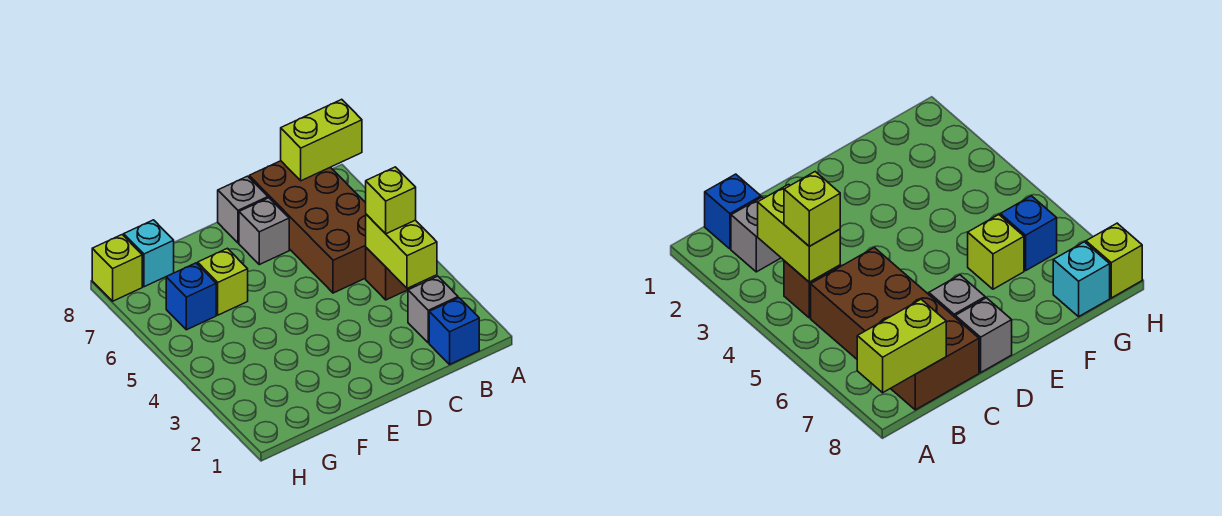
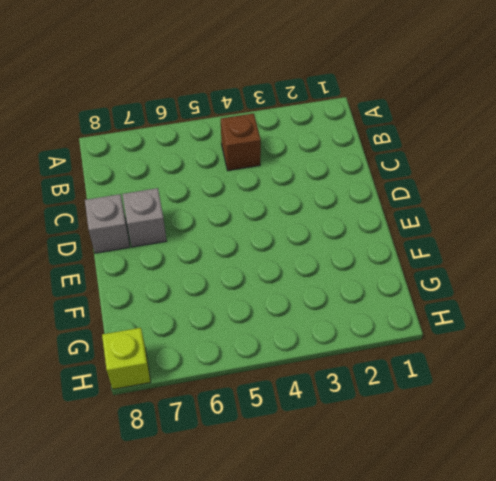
none -> blue 1x1 brick [429,298,479,364]
none -> grey 1x1 brick [408,276,458,343]
none -> brown 2x4 brick [249,161,366,293]

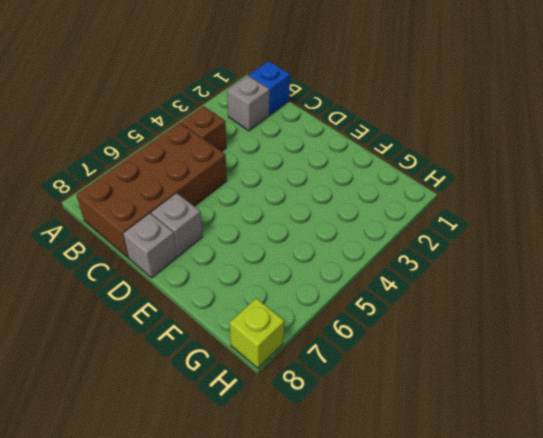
none -> lime 1x1 brick [198,248,248,315]
none -> blue 1x1 brick [166,263,216,330]
none -> cyan 1x1 brick [124,220,174,287]

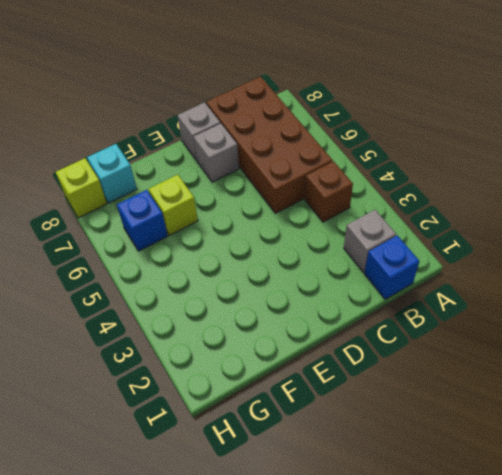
none -> lime 1x2 brick [281,99,362,181]
none -> lime 1x2 brick [366,214,437,288]
none -> lime 1x1 brick [366,167,416,234]

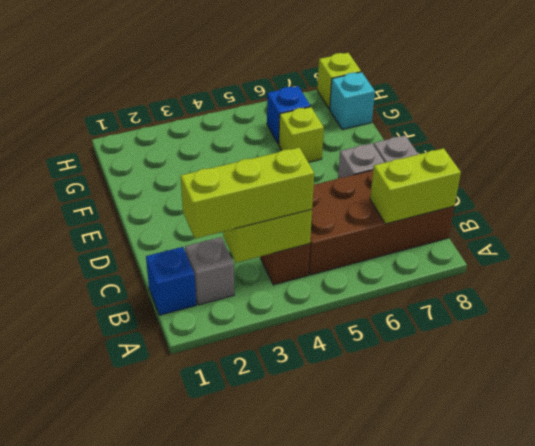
lime 1x3 brick [181,148,314,239] -> lime 1x1 brick [366,167,416,234]
lime 1x2 brick [370,148,461,224] -> lime 1x2 brick turned to [281,99,362,181]

